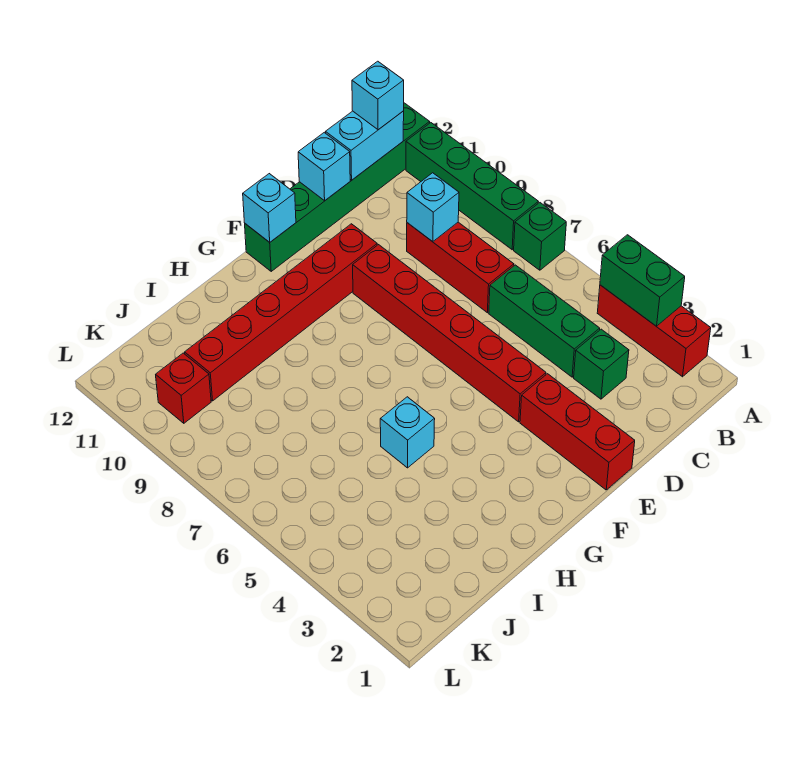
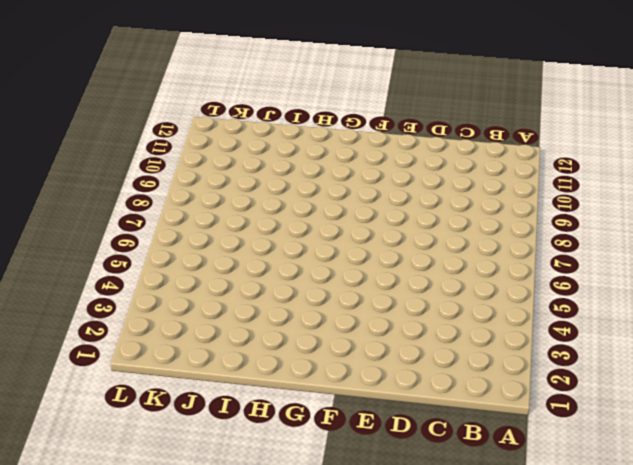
none -> red 1x3 brick [597,285,711,377]
none -> green 1x1 brick [514,203,566,270]
none -> green 1x4 brick [406,123,538,250]

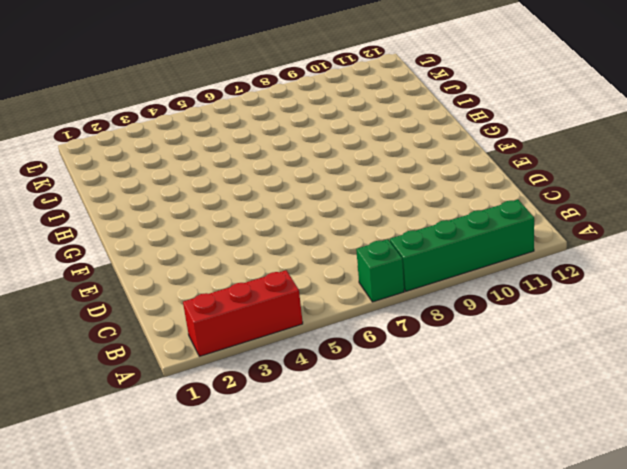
none -> green 1x6 brick [245,103,430,271]
none -> green 1x1 brick [574,329,629,399]
none -> green 1x3 brick [489,265,600,377]

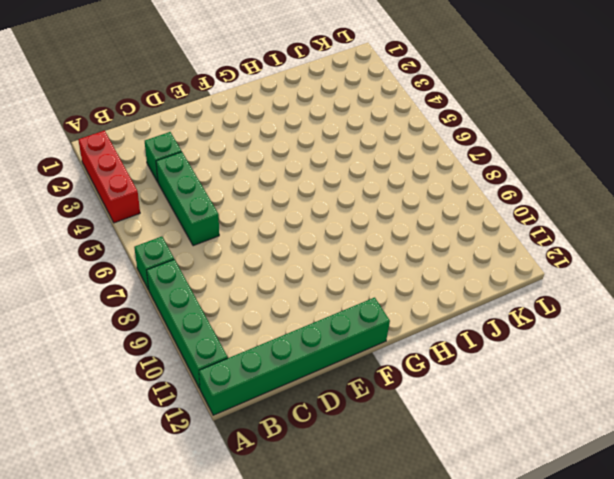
none -> red 1x3 brick [407,222,514,313]
none -> red 1x3 brick [520,374,635,490]
none -> red 1x6 brick [353,245,546,422]

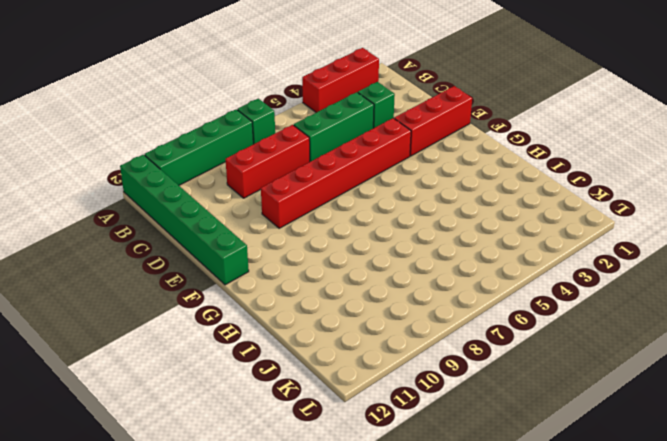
none -> red 1x6 brick [185,224,377,401]
none -> cyan 1x1 brick [380,397,435,468]
none -> red 1x1 brick [156,353,211,423]

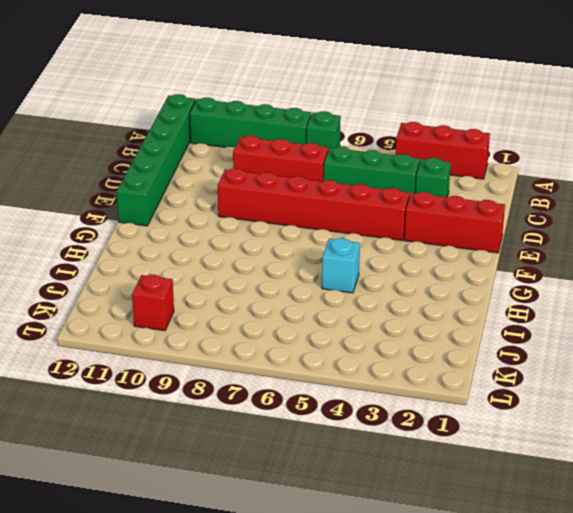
none -> red 1x6 brick [185,224,377,401]
none -> green 1x2 brick [600,235,685,326]
none -> cyan 1x2 brick [326,111,404,180]

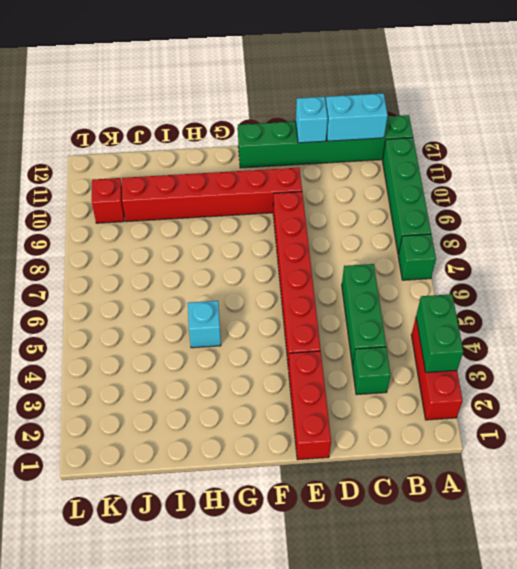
none -> red 1x3 brick [407,222,514,313]
none -> cyan 1x1 brick [407,173,459,242]
none -> cyan 1x1 brick [243,174,296,242]

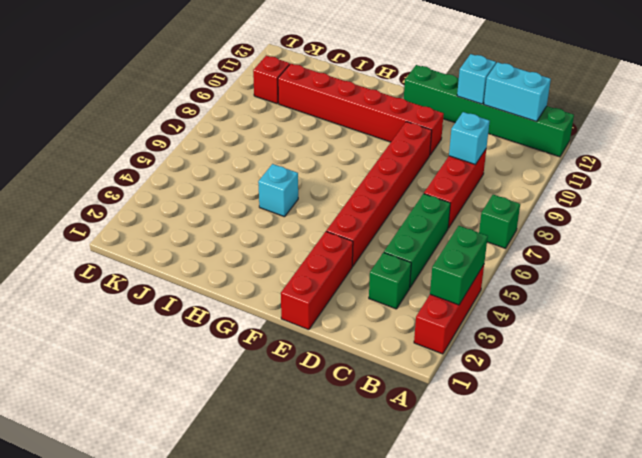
none -> green 1x4 brick [406,123,538,250]
none -> cyan 1x1 brick [243,174,296,242]
none -> cyan 1x1 brick [352,61,404,130]

